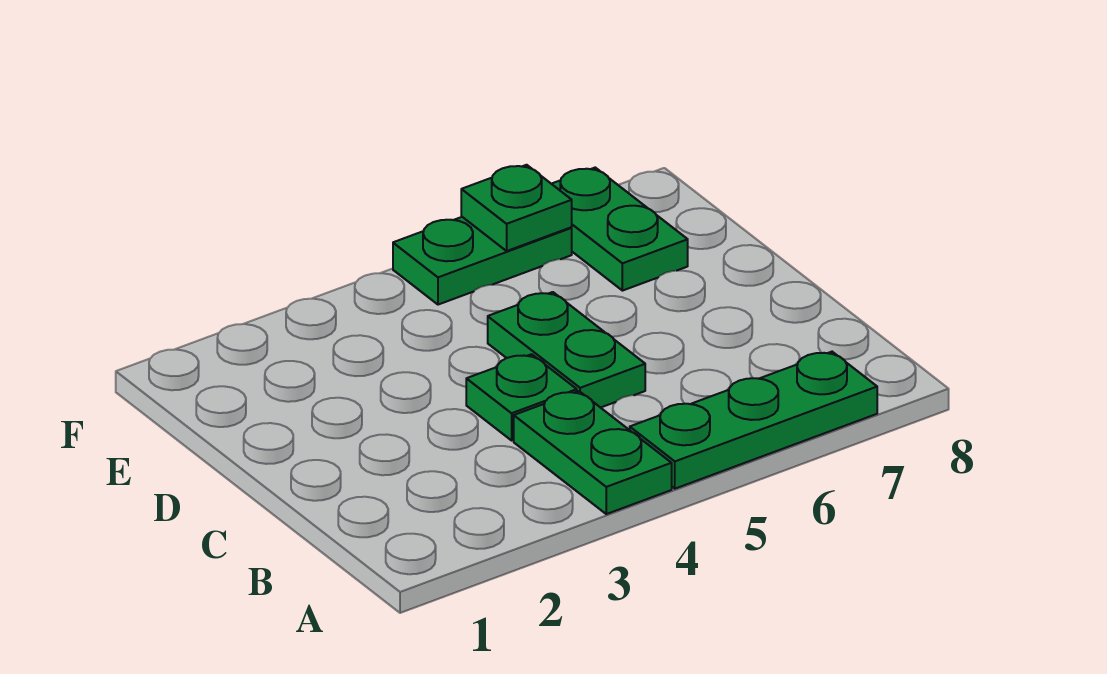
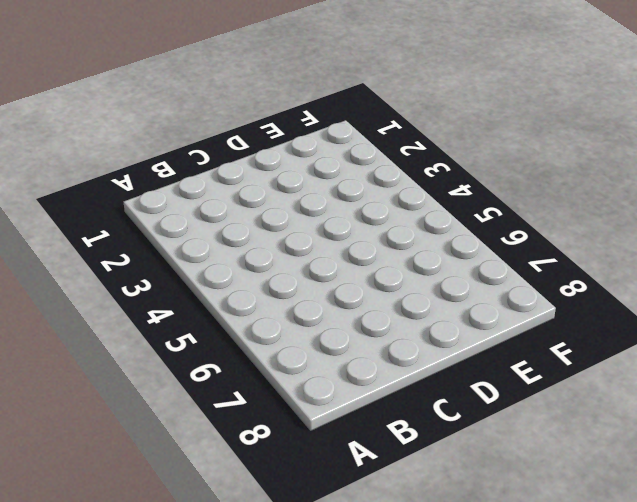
none -> green 1x2 plate [514,391,672,514]
none -> green 1x3 plate [630,352,877,489]

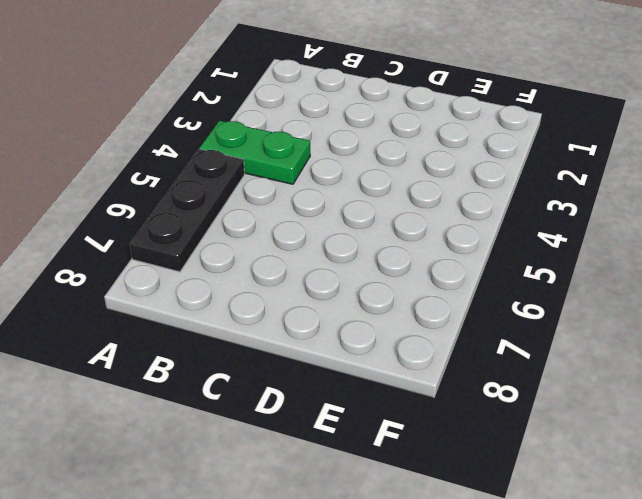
black 1x3 plate [130,149,244,272] -> green 1x3 plate [630,352,877,489]
none -> green 1x1 plate [466,354,577,440]
none -> green 1x2 plate [488,292,645,408]

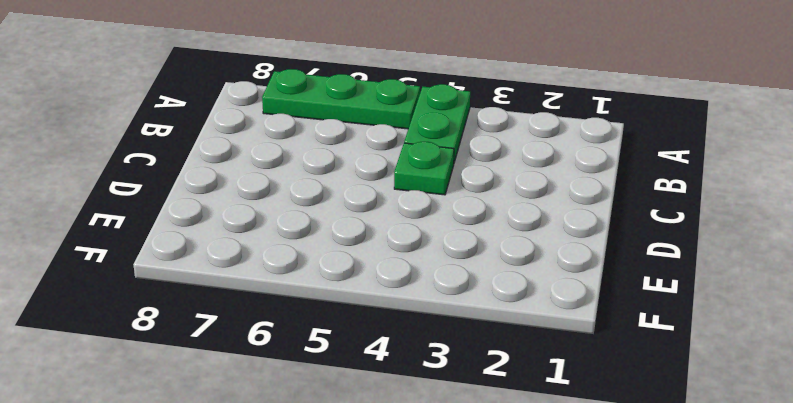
none -> green 1x2 plate [488,292,645,408]
none -> green 1x2 plate [552,168,688,291]

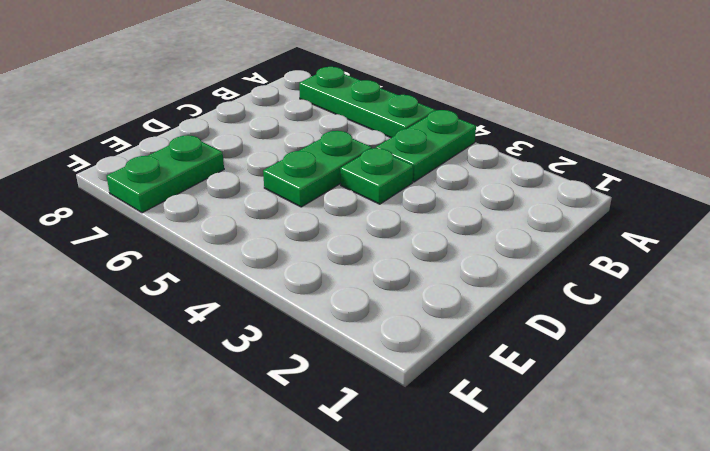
none -> green 1x2 plate [393,217,572,305]
none -> green 1x1 plate [461,165,572,251]

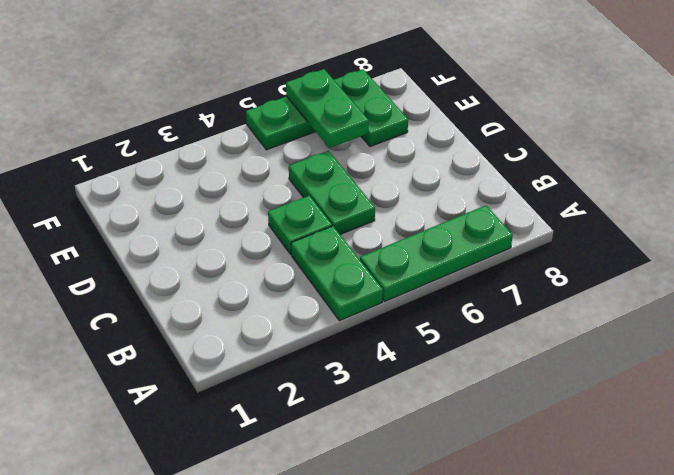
green 1x2 plate [286,69,369,148] -> green 1x1 plate [461,165,572,251]

